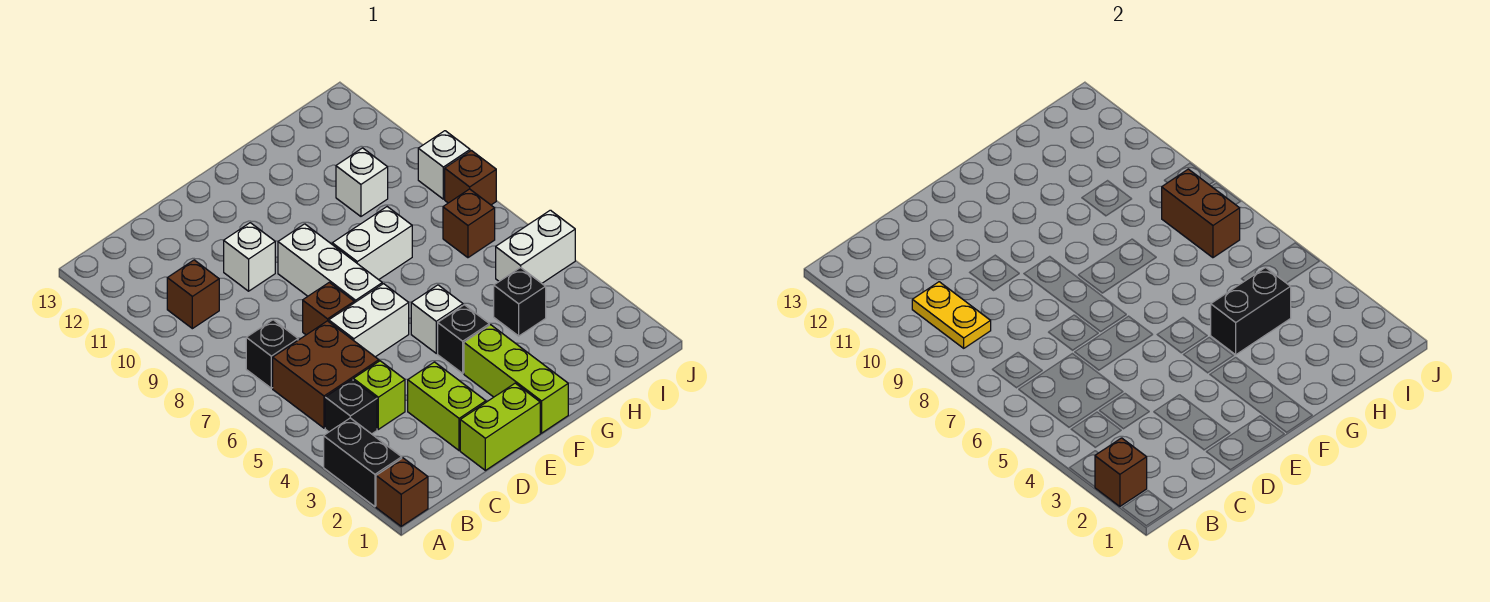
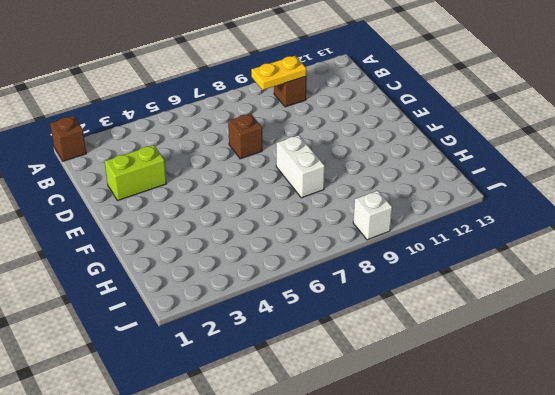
none -> black 1x2 brick [324,418,402,506]
none -> black 1x1 brick [325,380,377,434]
none -> brown 2x2 brick [273,321,379,428]

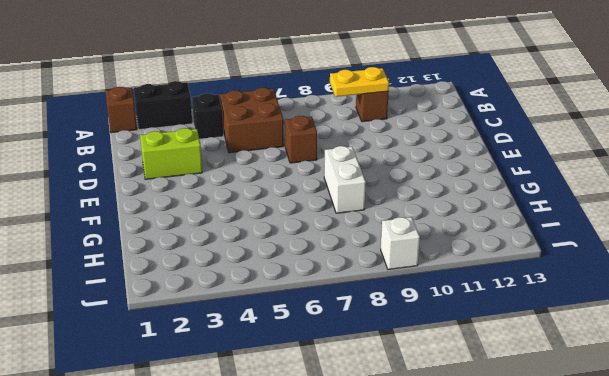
none -> black 1x1 brick [246,320,298,388]
none -> lime 1x1 brick [353,361,405,429]
none -> lime 1x2 brick [460,383,540,470]

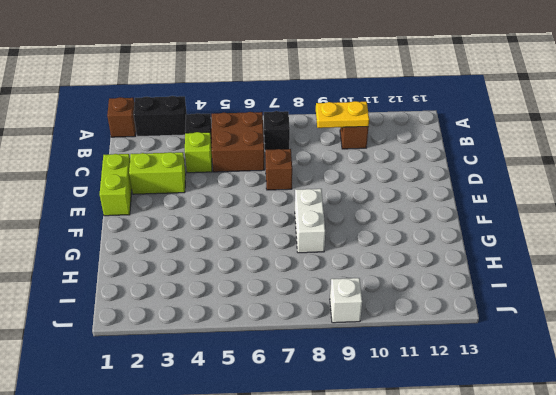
none -> white 1x2 brick [329,284,409,357]
none -> white 1x1 brick [224,223,275,291]
none -> white 1x3 brick [278,224,382,303]

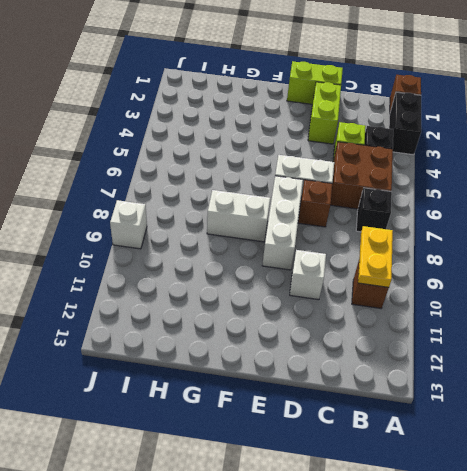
none -> lime 1x3 brick [464,325,568,433]
none -> black 1x1 brick [438,305,489,373]
none -> white 1x1 brick [411,285,463,353]

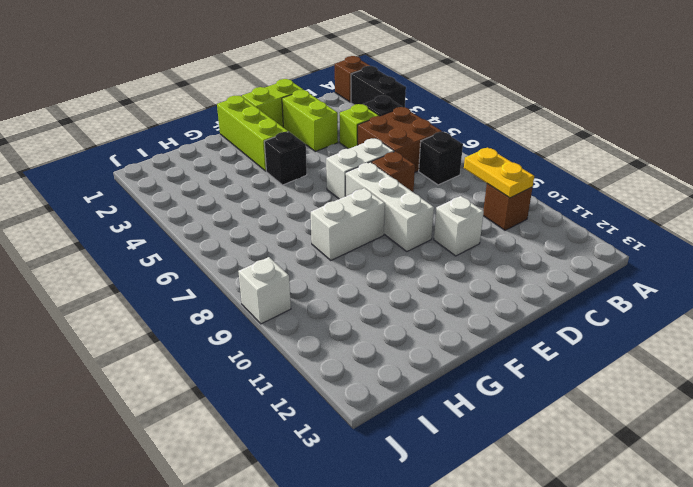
none -> white 1x1 brick [411,285,463,353]
none -> black 1x1 brick [494,267,546,336]
none -> white 1x1 brick [336,148,388,216]

